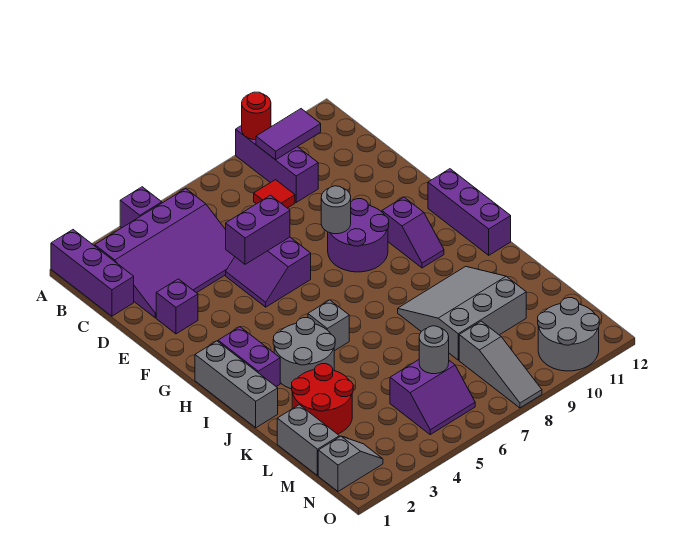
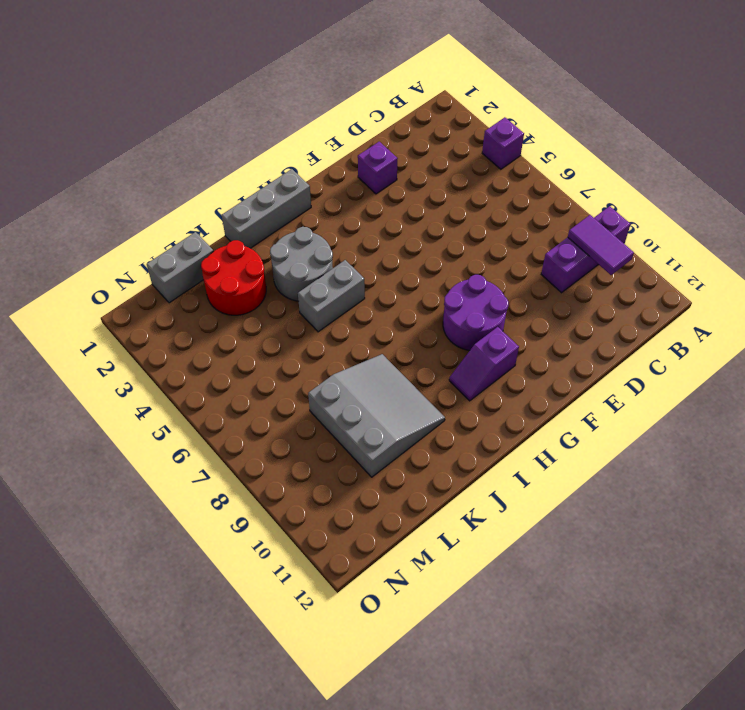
grey 1x2 brick [298,260,365,332] -> grey 1x1 brick [308,300,349,351]
none -> purple 1x3 brick [51,230,134,316]
none -> purple 3x4 slope [95,188,235,318]
none -> red 1x1 tile [254,180,295,208]

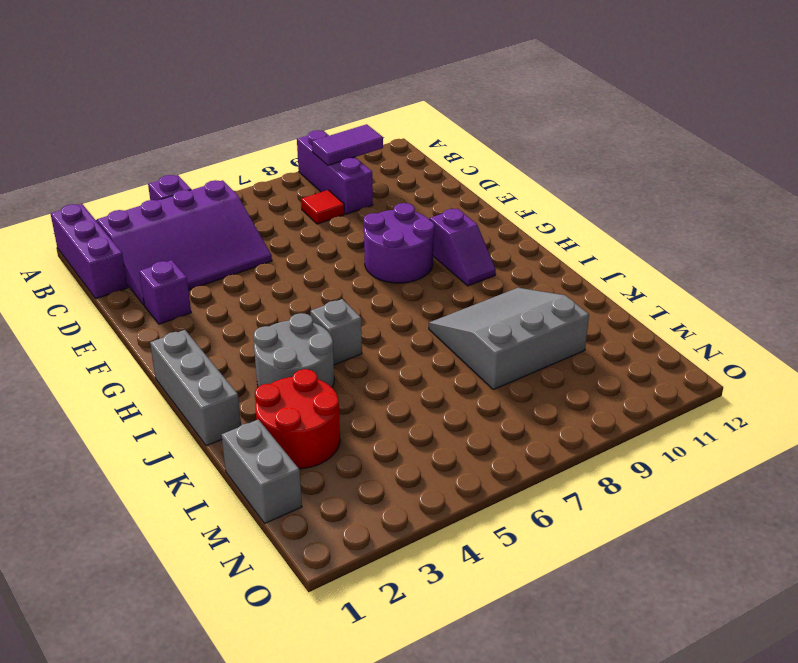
none -> purple 2x2 slope [226,237,311,307]
none -> purple 1x3 brick [428,169,511,255]
none -> purple 1x2 brick [218,327,280,387]

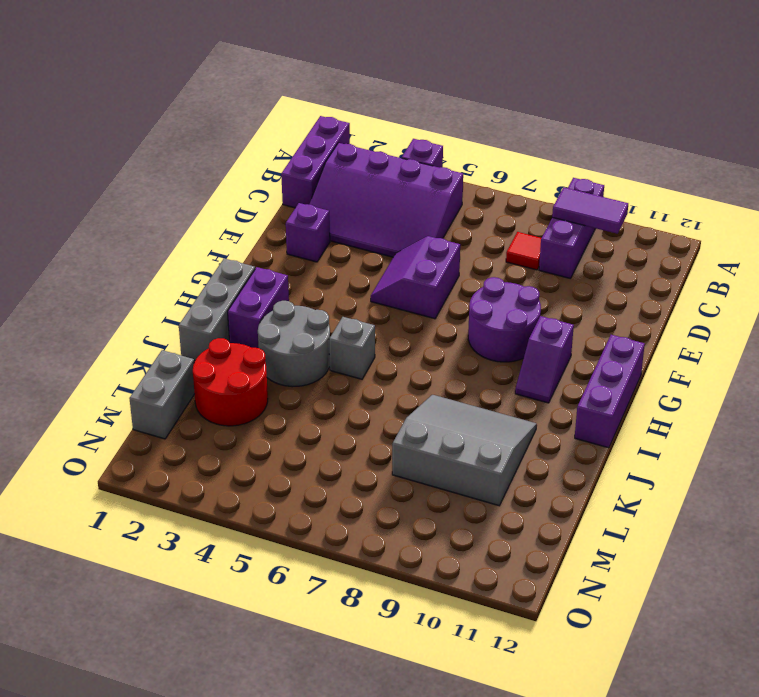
none -> purple 2x2 slope [390,360,475,434]
none -> grey 1x3 slope [459,321,542,408]
none -> grey 1x2 slope [318,436,383,491]

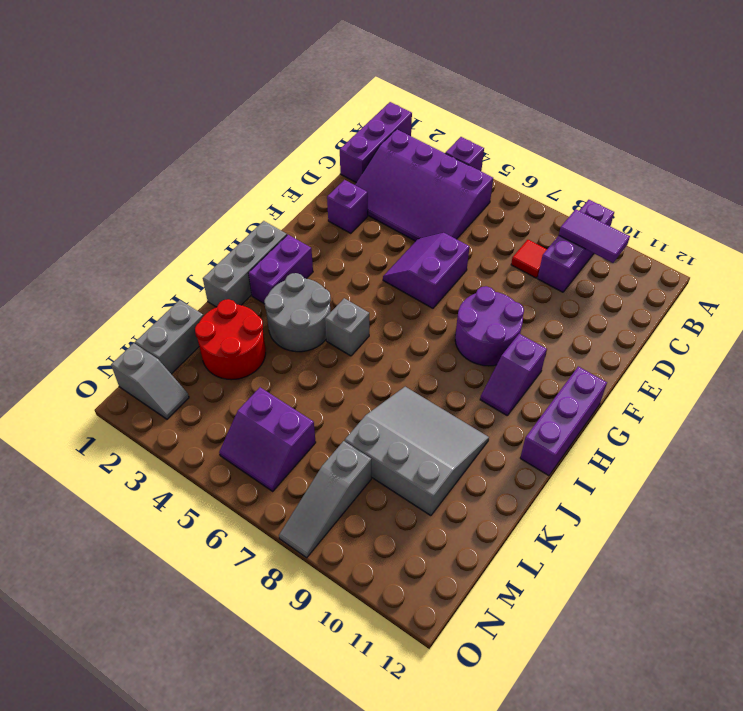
none -> grey 2x2 round brick [538,298,599,371]
none -> red 1x1 round brick [242,92,271,140]
none -> purple 1x2 brick [226,195,290,264]

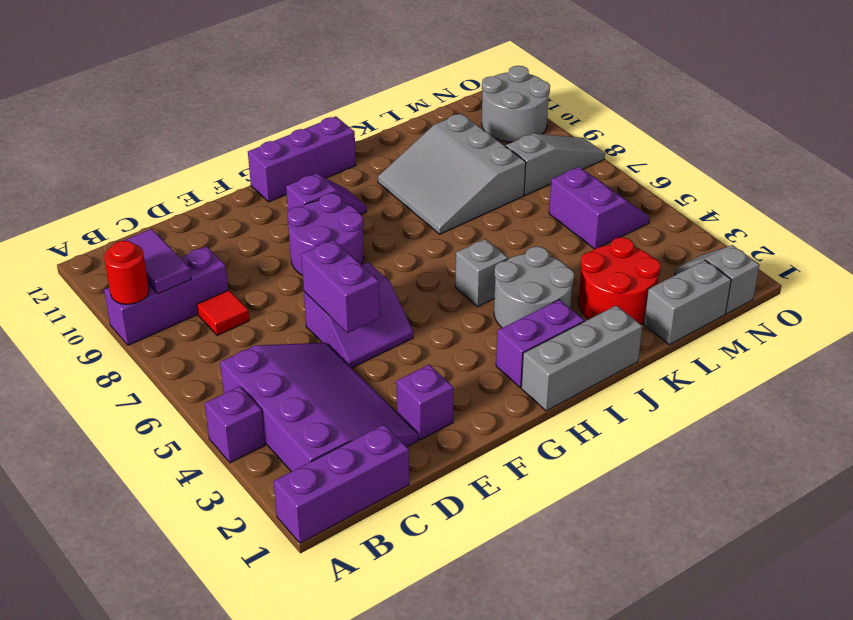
none -> grey 1x1 round brick [321,186,351,234]
none -> grey 1x1 round brick [419,326,449,374]

